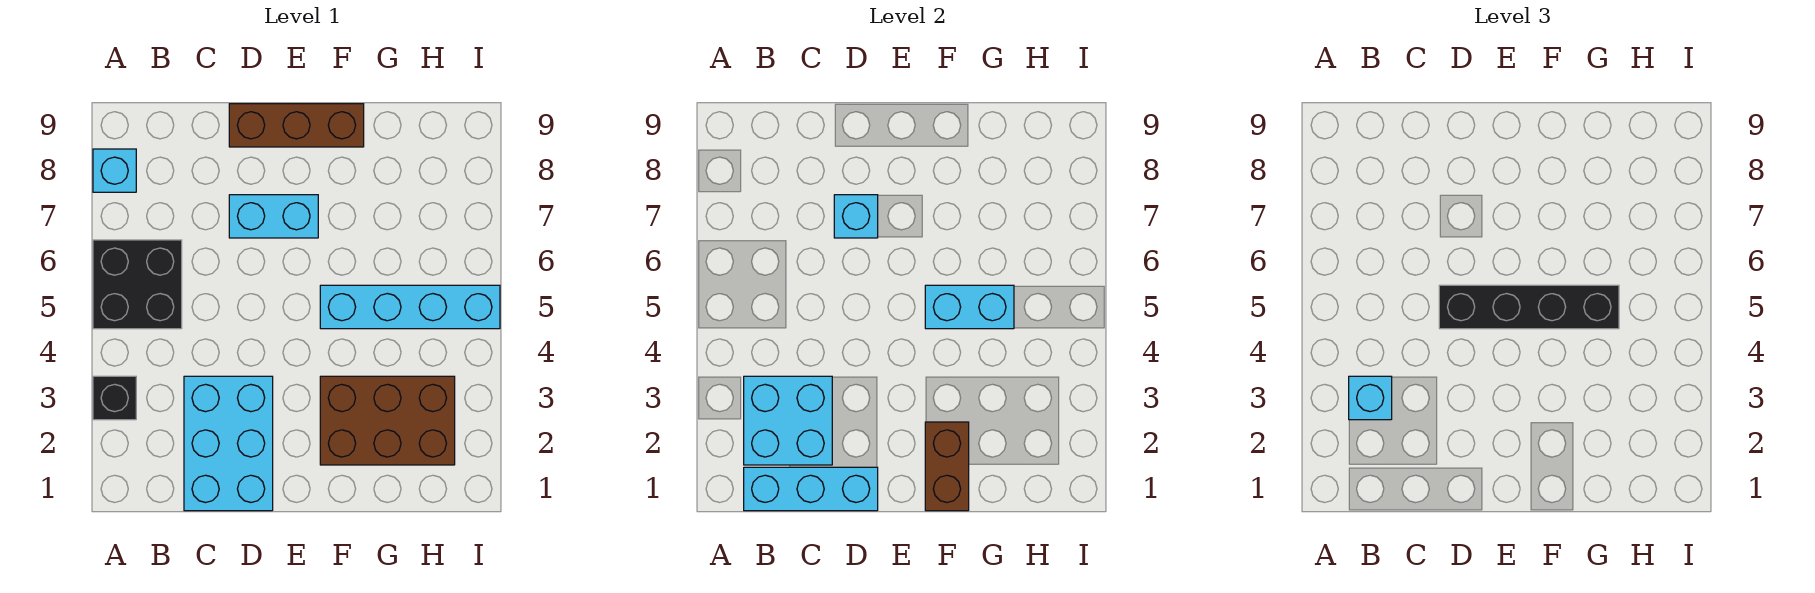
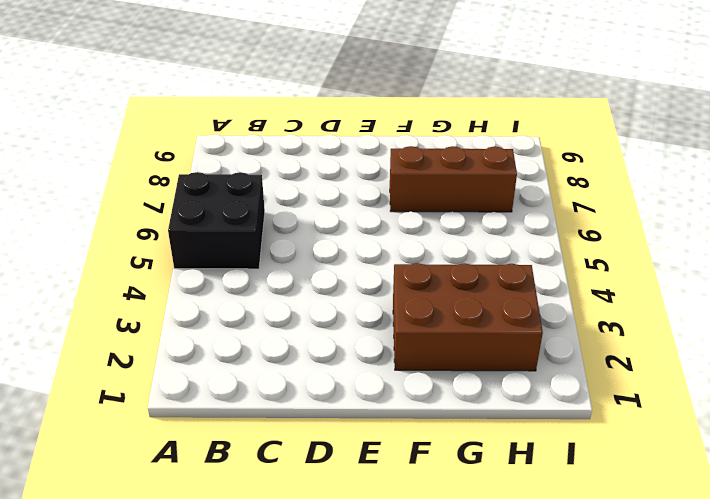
brown 1x3 brick [390,146,517,212] -> brown 1x3 brick moved to [229,104,364,147]
none -> black 1x1 brick [93,376,136,420]
none -> cyan 1x1 brick [93,149,136,192]
none -> cyan 2x3 brick [184,376,273,511]

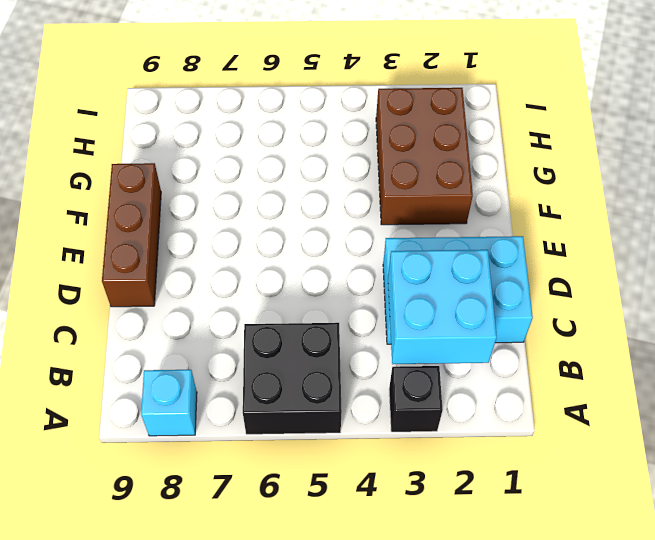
none -> cyan 1x2 brick [229,195,318,238]
none -> cyan 1x4 brick [320,285,500,329]
none -> cyan 1x3 brick [744,467,878,511]

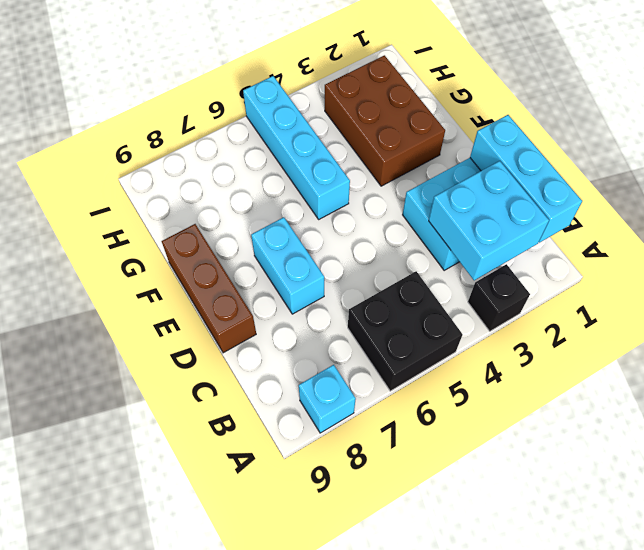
none -> cyan 1x1 brick [834,195,878,238]
none -> brown 1x2 brick [925,422,969,511]
none -> cyan 1x2 brick [925,285,1014,329]

